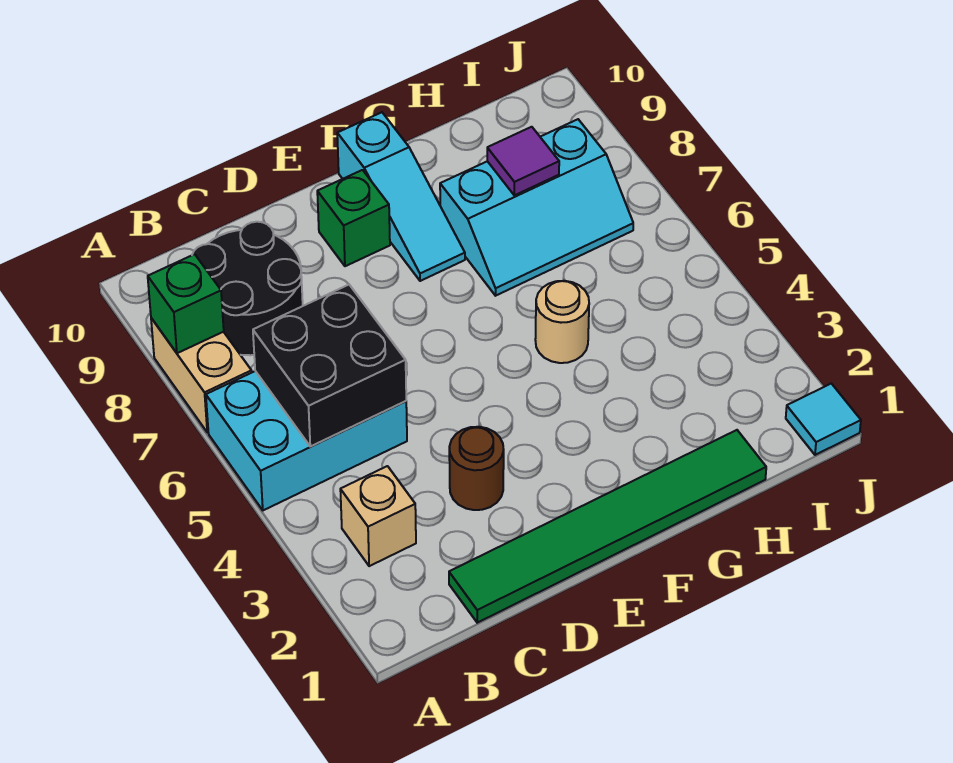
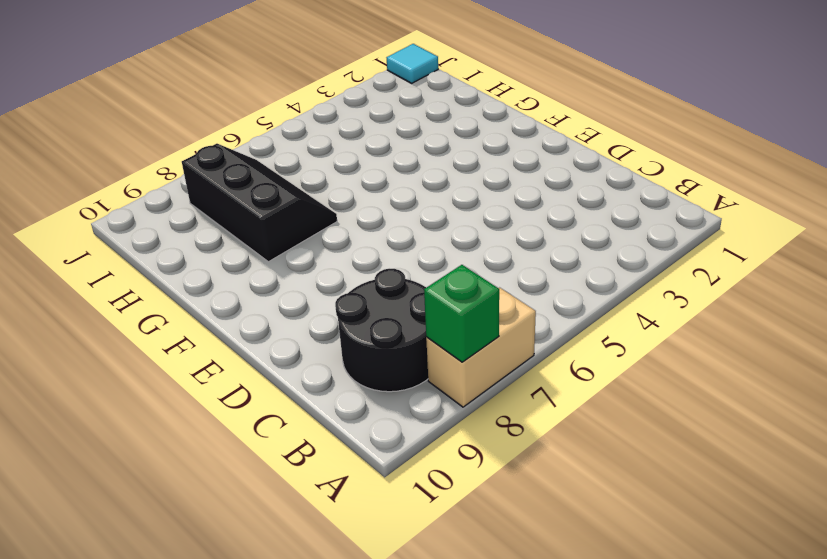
black 2x3 slope [182,144,337,262] -> cyan 2x3 slope [440,119,633,296]
none -> cyan 2x3 brick [206,371,407,510]
none -> tan 1x1 brick [340,466,416,566]
none -> green 1x6 tile [449,430,766,623]

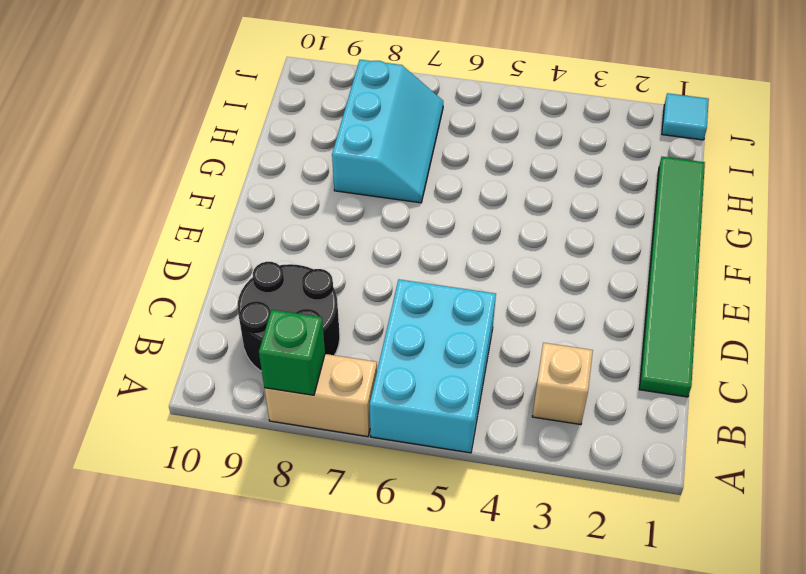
none -> brown 1x1 round brick [449,427,504,510]
none -> green 1x1 brick [317,170,390,266]
none -> cyan 1x3 slope [337,112,465,281]

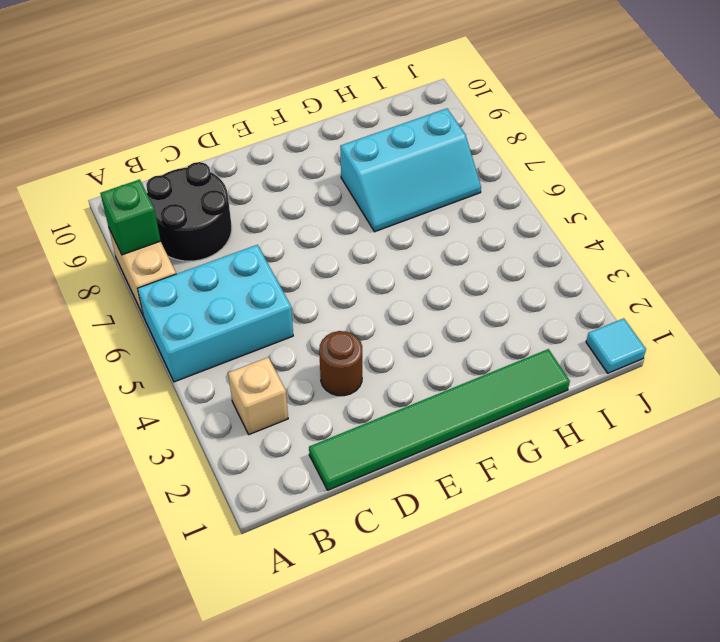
none -> green 1x1 brick [317,170,390,266]
none -> cyan 1x3 slope [337,112,465,281]
none -> tan 1x1 round brick [535,281,589,363]

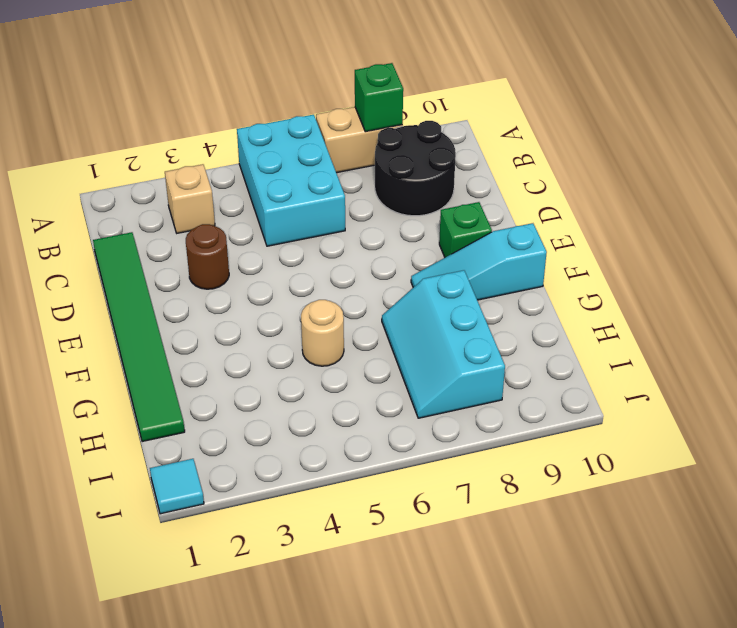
none -> black 2x2 brick [253,285,406,446]
none -> purple 1x1 tile [487,127,559,195]

